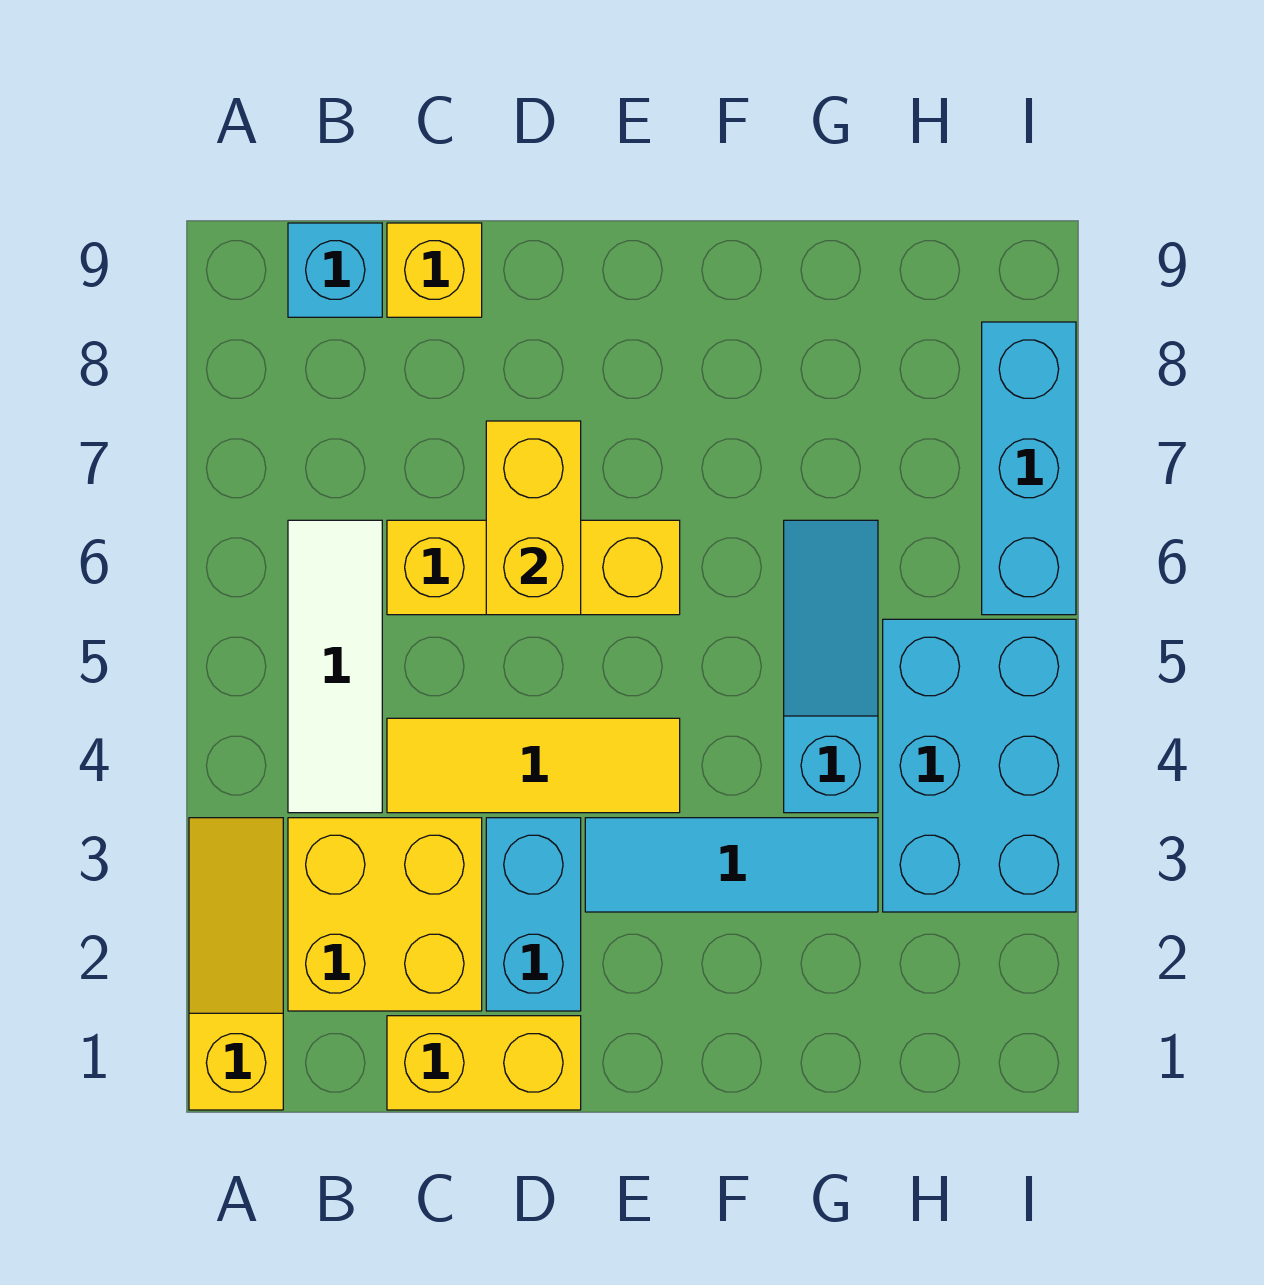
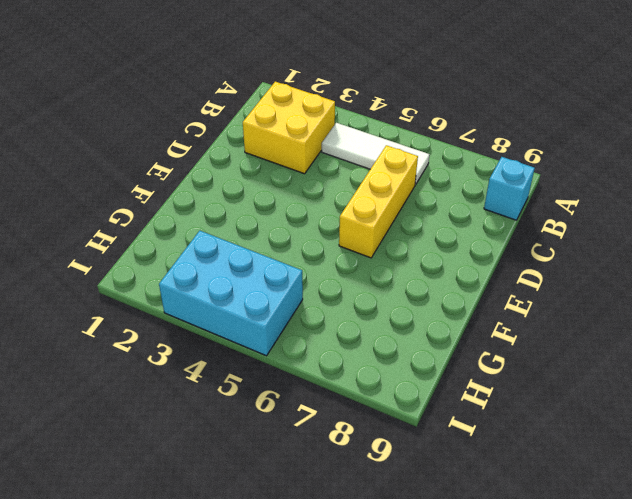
none -> yellow 1x3 slope [189,818,283,1110]
none -> yellow 1x2 brick [387,1016,581,1110]
none -> yellow 1x3 tile [387,718,680,813]

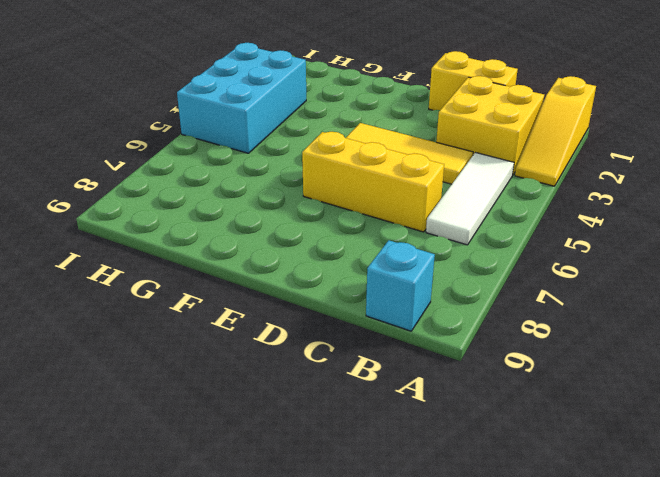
none -> yellow 1x1 brick [387,223,482,317]
none -> cyan 1x2 brick [486,818,581,1011]
none -> cyan 1x3 tile [585,818,878,912]

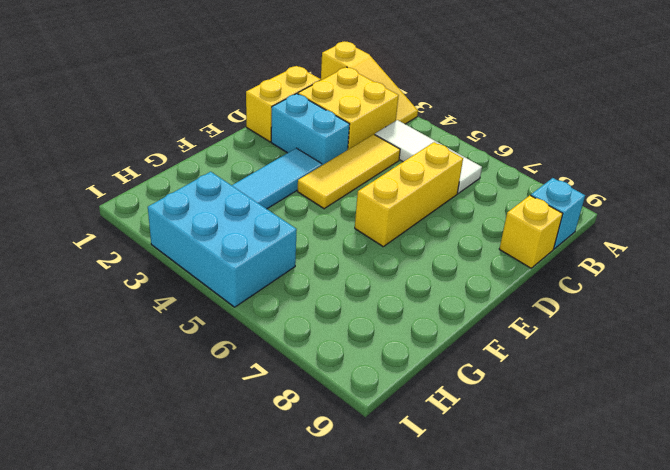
none -> cyan 1x3 slope [784,520,878,813]
none -> cyan 1x3 brick [982,322,1076,615]
none -> yellow 1x2 brick [486,421,581,615]

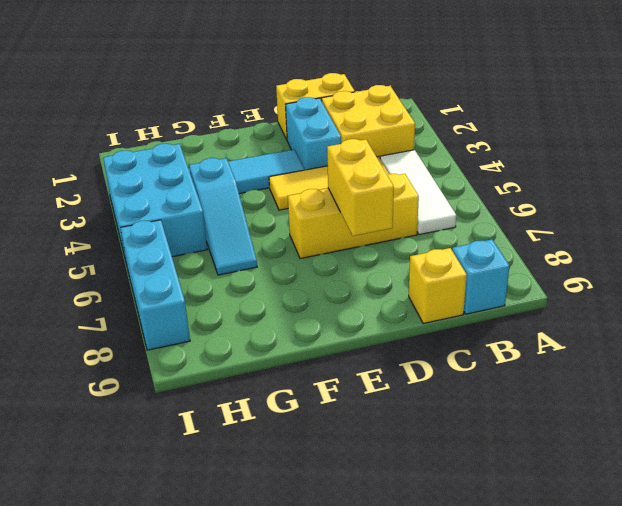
none -> yellow 1x3 slope [189,818,283,1110]

